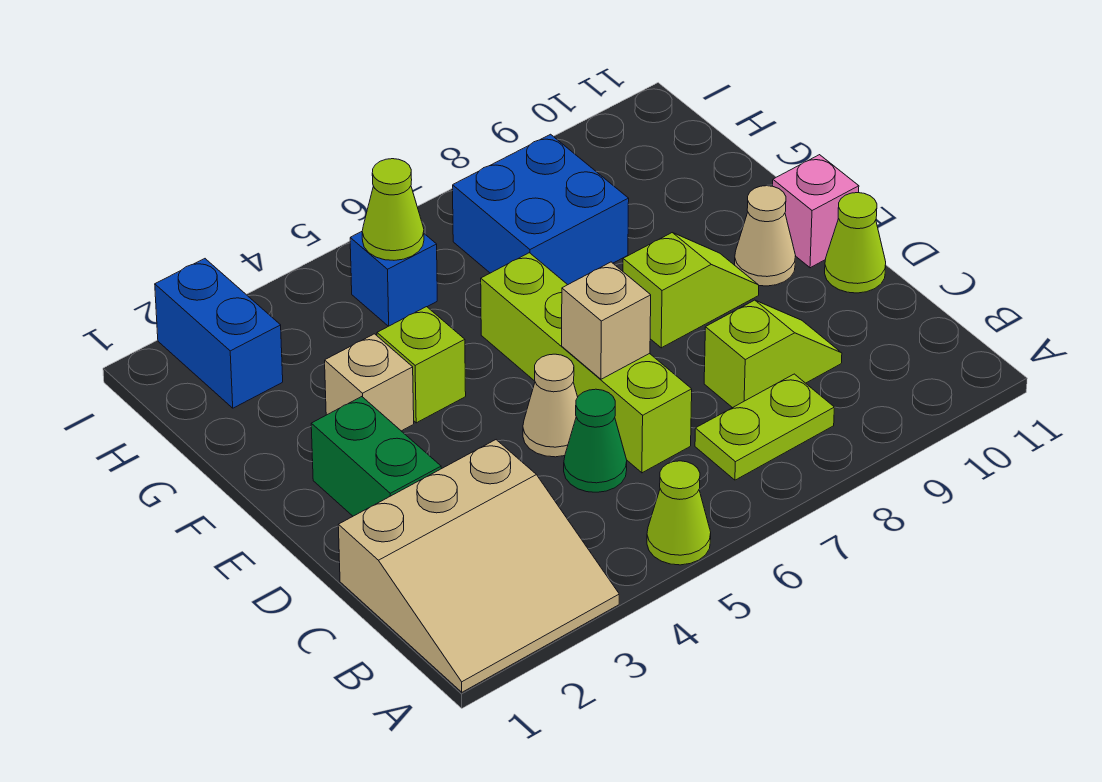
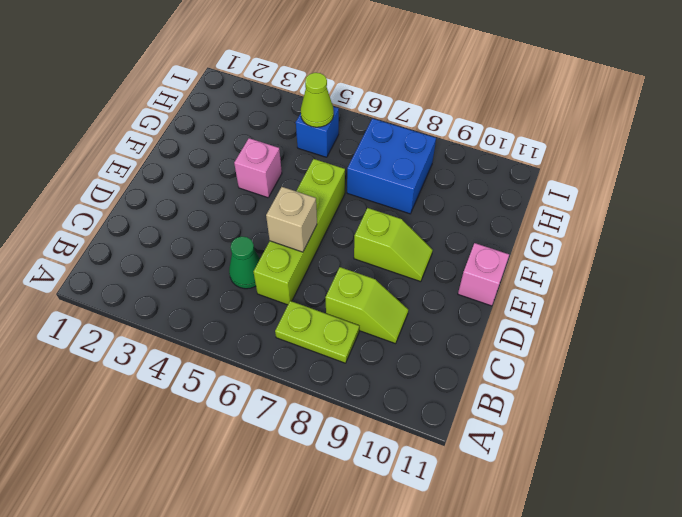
pink 1x1 brick [234,138,282,198] -> lime 1x1 brick [377,307,466,423]
none -> tan 3x3 slope [338,440,619,692]
none -> lime 1x1 cone [647,461,711,565]
none -> green 1x2 brick [311,397,441,516]

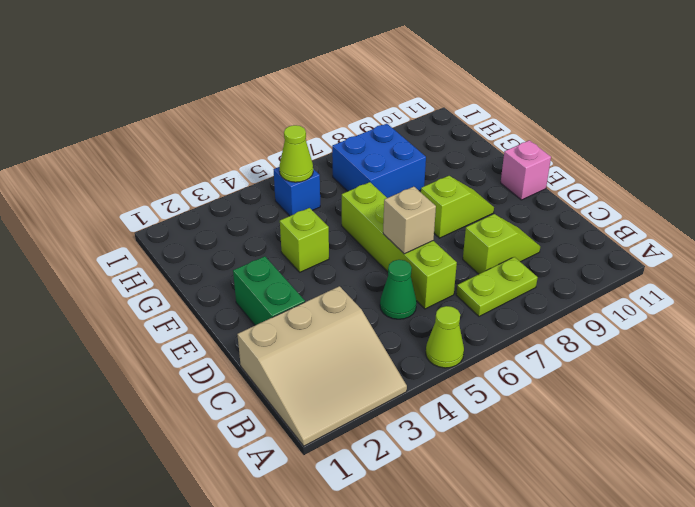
none -> tan 1x1 cone [523,354,578,457]
none -> lime 1x1 cone [825,193,886,293]
none -> tan 1x1 cone [735,186,796,286]

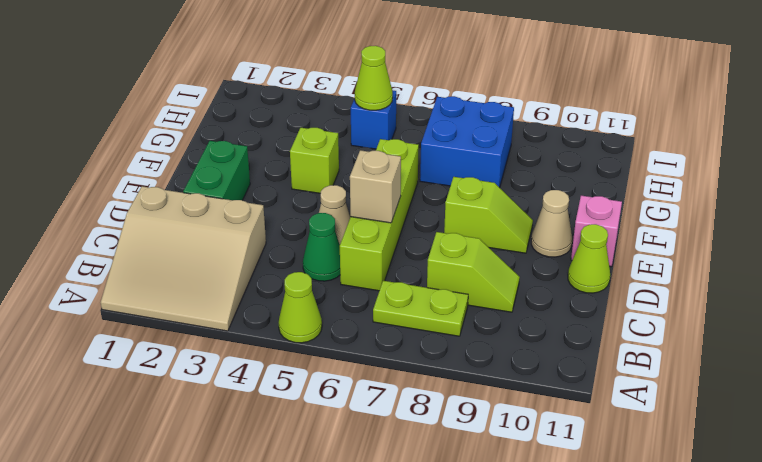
none -> tan 1x1 brick [325,334,414,431]
none -> blue 1x2 brick [155,259,283,408]

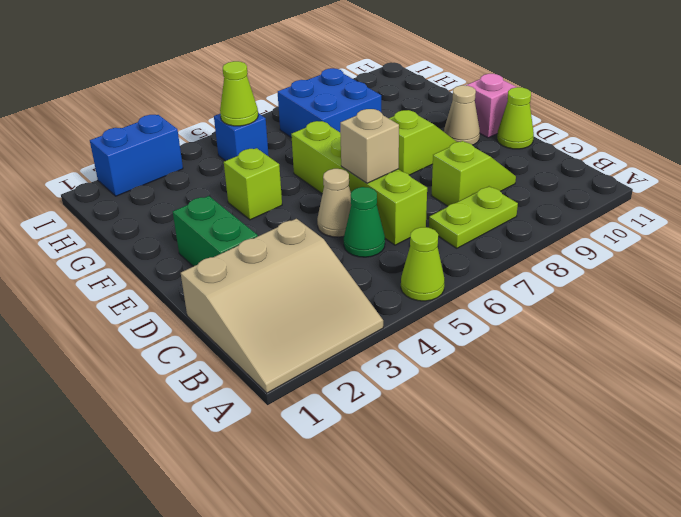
blue 1x2 brick [90,115,183,196] -> blue 1x2 brick turned to [155,259,283,408]
none -> tan 1x1 brick [325,334,414,431]

